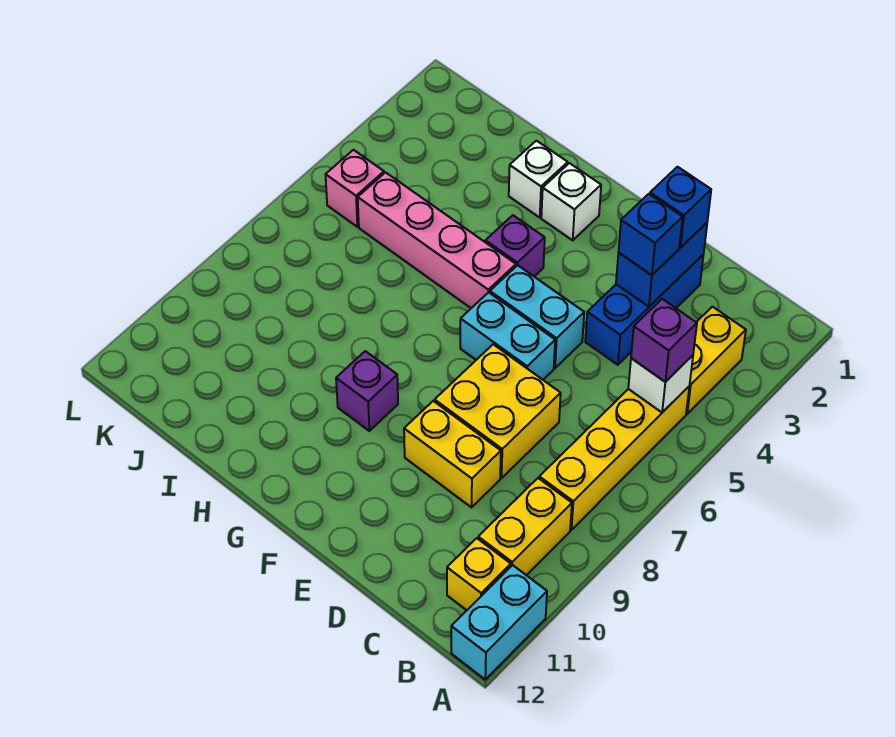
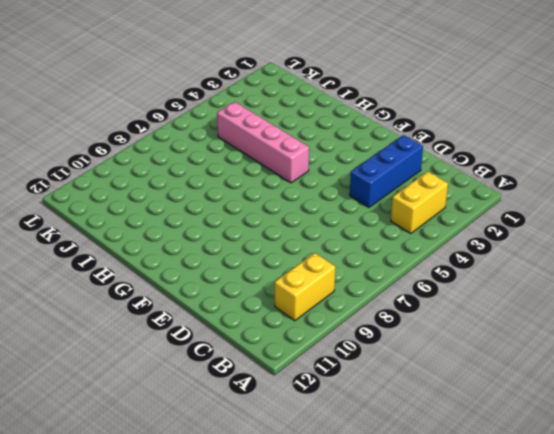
none -> cyan 1x2 brick [451,565,547,680]
none -> yellow 1x4 brick [539,387,689,530]
none -> yellow 1x1 brick [447,538,511,610]

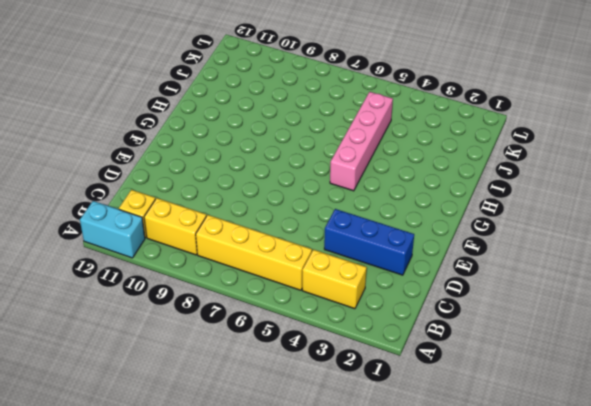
none -> yellow 2x2 brick [435,344,561,478]
none -> yellow 1x2 brick [404,401,501,507]
none -> cyan 1x2 brick [490,265,584,368]

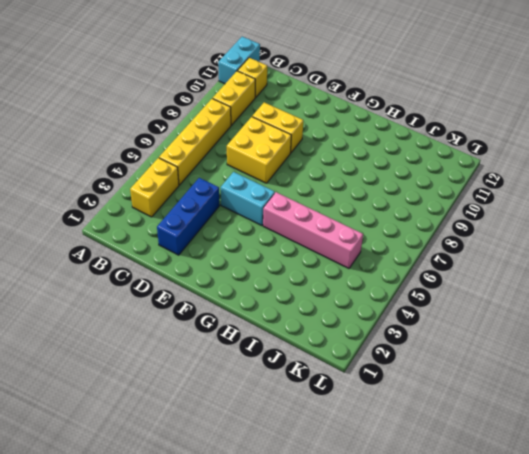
none -> cyan 1x2 brick [460,292,555,380]
none -> white 1x1 brick [541,163,601,240]
none -> purple 1x1 brick [485,215,545,276]

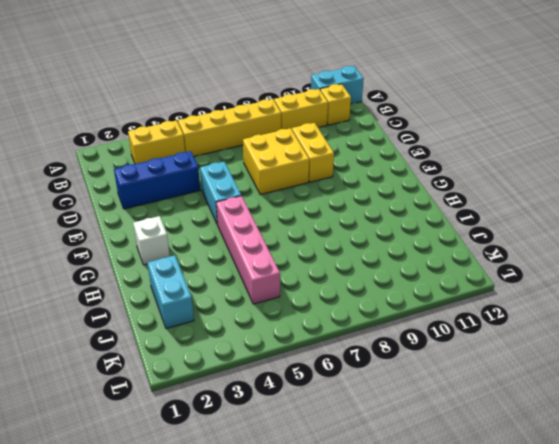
cyan 1x2 brick [147,255,194,329] -> cyan 1x2 brick moved to [460,292,555,380]
none -> purple 1x1 brick [485,215,545,276]
none -> purple 1x1 brick [336,351,398,431]
none -> white 1x1 brick [509,141,568,217]

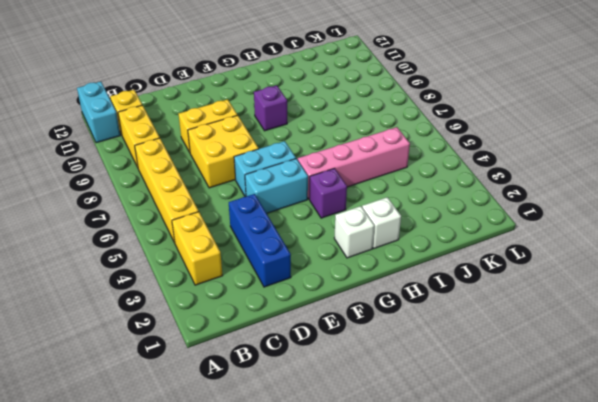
none -> pink 1x1 brick [326,150,384,227]
none -> white 1x1 brick [628,355,693,412]
none -> blue 1x2 brick [616,223,707,307]

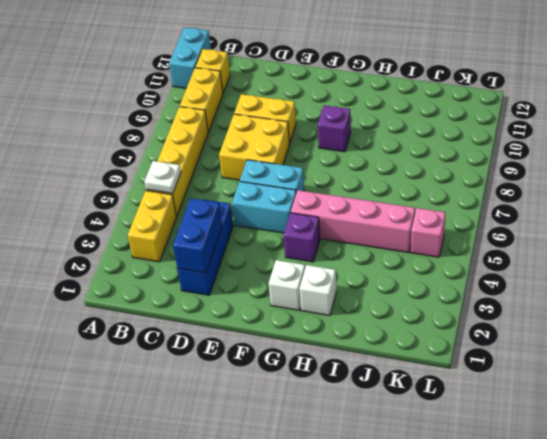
white 1x1 plate [144,161,181,193] -> white 1x1 brick [628,355,693,412]
none -> purple 1x1 brick [631,299,697,382]
none -> blue 1x1 brick [650,167,711,248]
none -> blue 1x1 brick [619,194,683,275]

